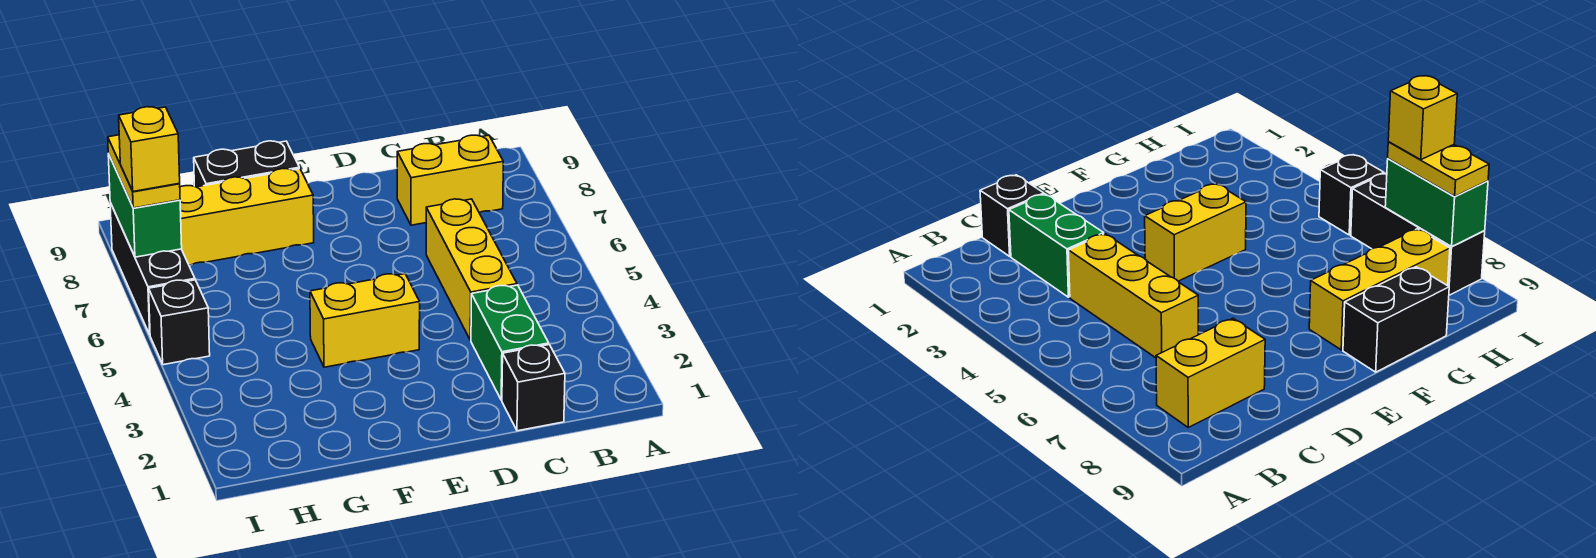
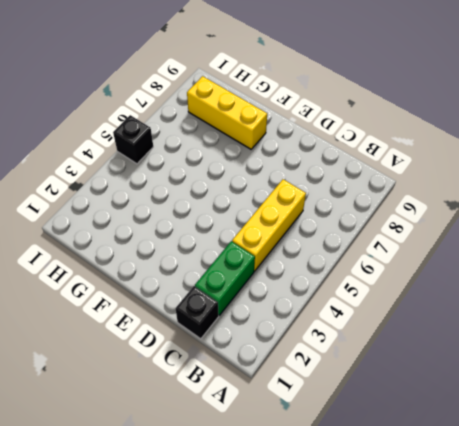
none -> yellow 1x2 brick [397,135,503,225]
none -> yellow 1x2 brick [310,274,420,367]
none -> black 1x2 brick [194,141,299,187]

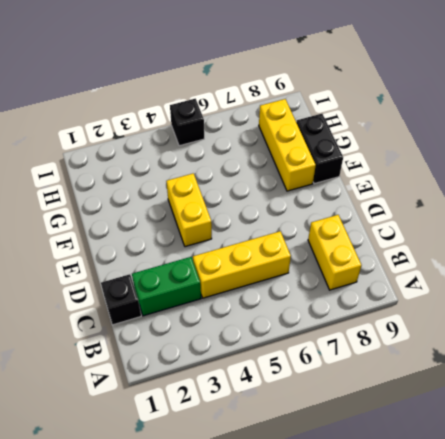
none -> black 1x3 brick [110,203,195,334]
none -> green 1x2 brick [108,154,182,257]
none -> yellow 1x2 plate [108,135,180,208]

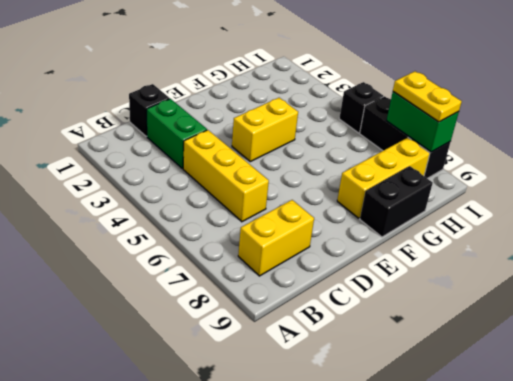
none -> yellow 1x1 brick [119,107,180,191]

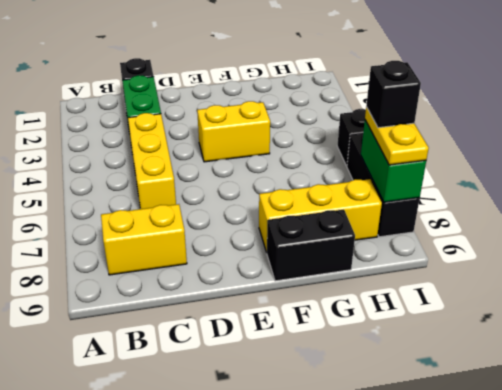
black 1x1 brick [366,61,421,128] -> yellow 1x1 brick [119,107,180,191]

